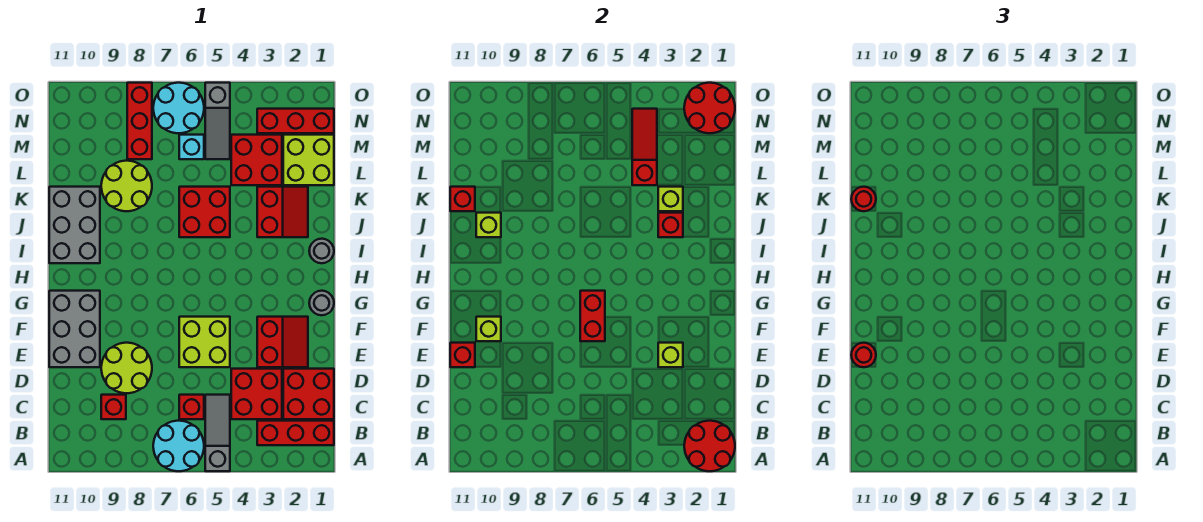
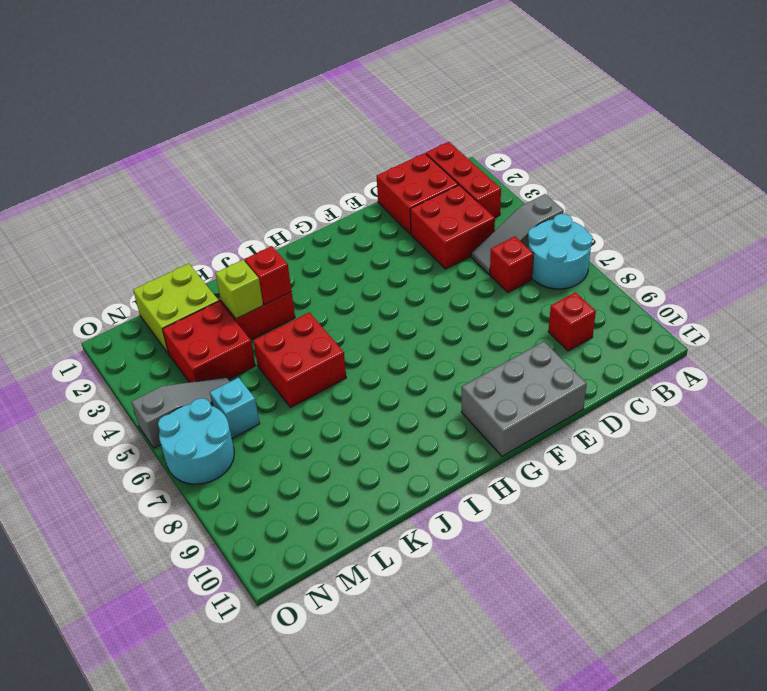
none -> lime 2x2 round brick [101,343,152,393]
none -> red 2x2 slope [257,317,308,367]
none -> lime 2x2 brick [179,317,230,367]
none -> grey 1x1 round brick [309,291,334,315]

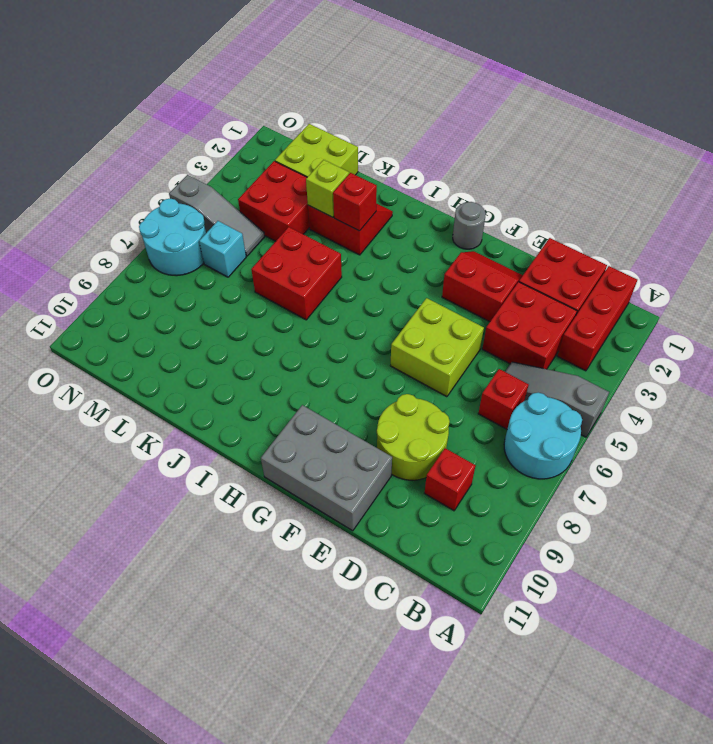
none -> grey 1x1 round brick [309,239,334,263]
none -> grey 2x3 brick [49,187,100,263]
none -> lime 2x2 round brick [101,161,152,211]
none -> red 1x3 brick [127,83,152,159]

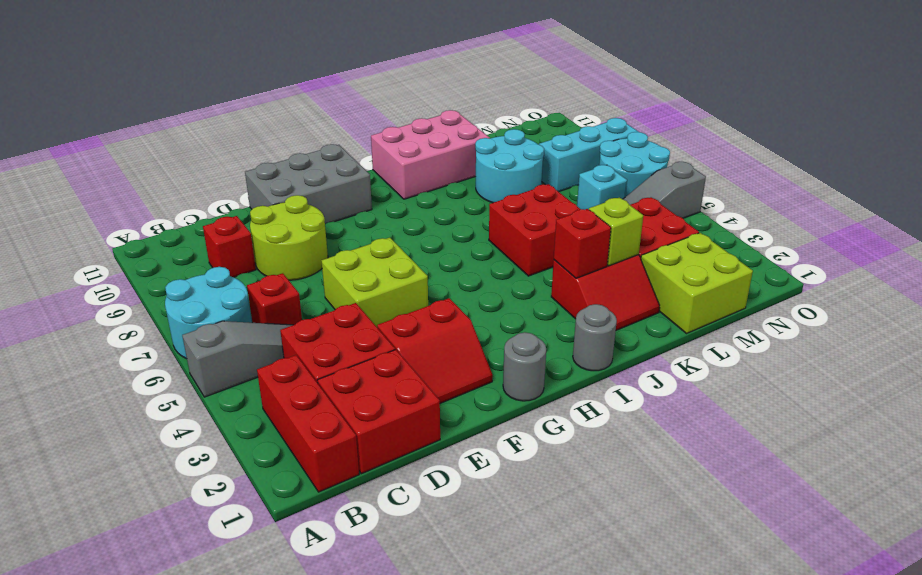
pink 2x3 brick [371,110,490,199] -> grey 2x3 brick [49,187,100,263]
cyan 2x2 round brick [475,129,544,203] -> lime 2x2 round brick [101,161,152,211]
cyan 1x3 brick [539,118,638,192] -> red 1x3 brick [127,83,152,159]
none -> red 1x3 brick [257,109,334,133]
none -> red 2x2 round brick [684,421,735,471]
none -> lime 1x1 brick [658,343,683,367]
none -> red 1x1 brick [450,343,475,367]

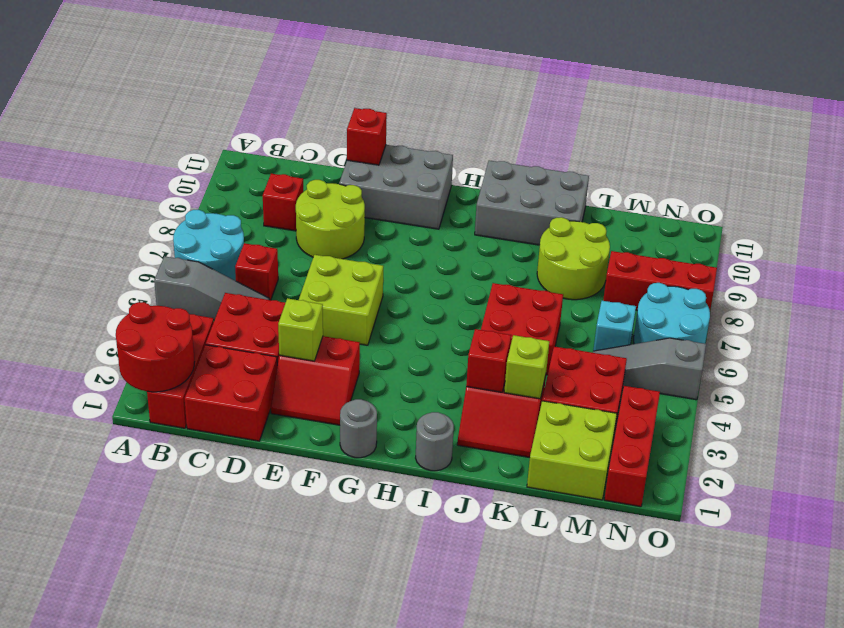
none -> red 1x2 brick [580,291,605,341]
none -> lime 1x1 brick [476,317,501,341]
none -> lime 1x1 brick [476,213,501,237]
none -> red 1x1 brick [450,187,475,211]

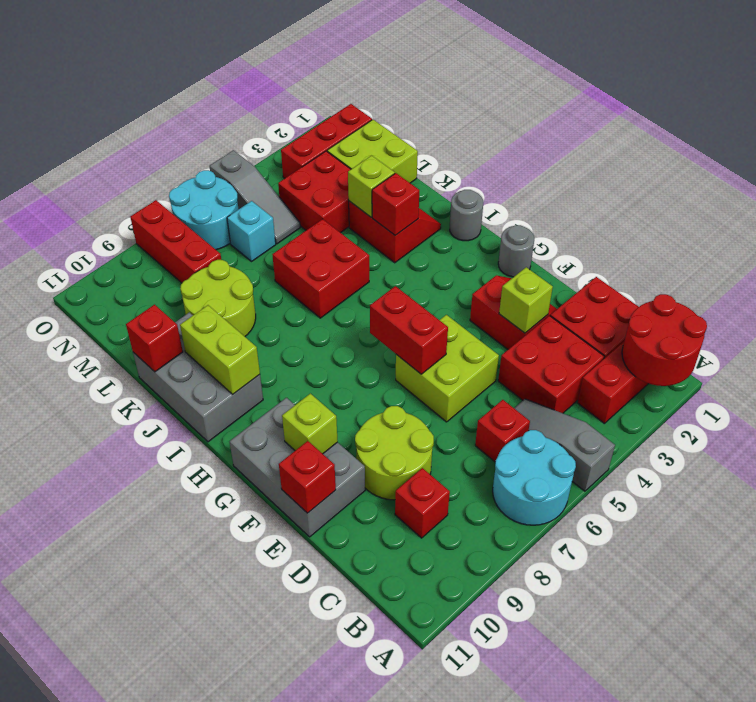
lime 1x2 brick [180,305,260,394] -> lime 1x1 brick [476,213,501,237]
none -> red 1x3 slope [632,109,657,185]
none -> red 2x2 round brick [684,83,735,133]
none -> red 1x1 round brick [851,343,876,367]
none -> red 1x1 round brick [851,187,876,211]

